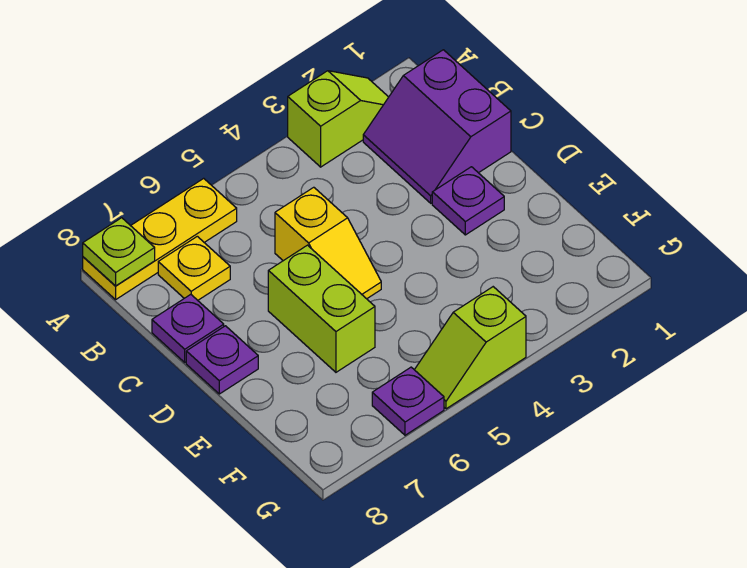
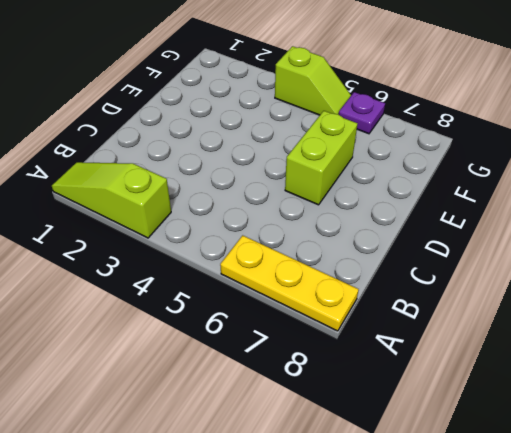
lime 1x3 slope [52,162,171,238] -> lime 1x2 slope [288,71,388,167]
none -> purple 2x2 slope [363,50,511,203]
none -> yellow 1x1 plate [158,236,230,300]
none -> yellow 1x2 slope [275,187,381,299]

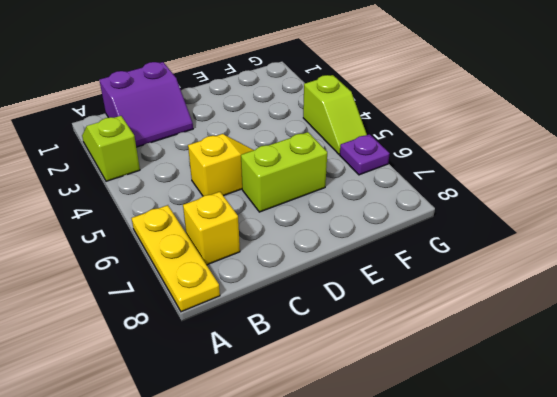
yellow 1x1 brick [183,192,240,265] -> yellow 1x1 plate [158,236,230,300]
none -> purple 1x1 plate [152,294,224,362]
none -> purple 1x1 plate [432,167,504,235]
none -> purple 1x1 plate [186,326,258,394]

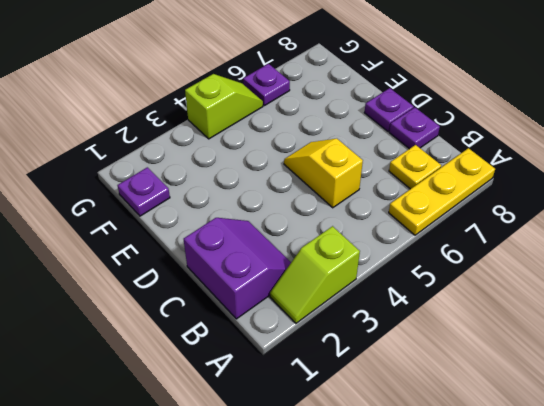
purple 1x1 plate [118,167,170,216] -> purple 1x1 plate moved to [432,167,504,235]
none -> lime 1x2 brick [268,245,375,372]
none -> lime 1x1 plate [83,218,155,286]

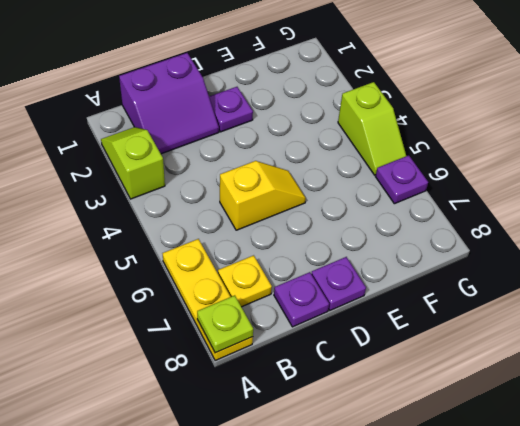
none -> lime 1x2 brick [268,245,375,372]

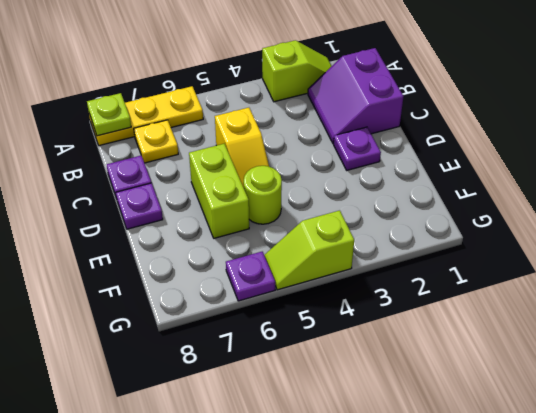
lime 1x1 round brick [244,166,282,224] -> none

